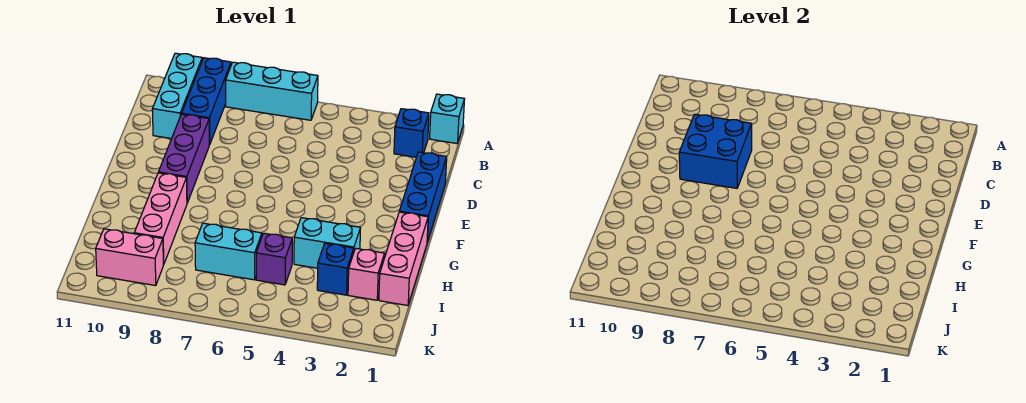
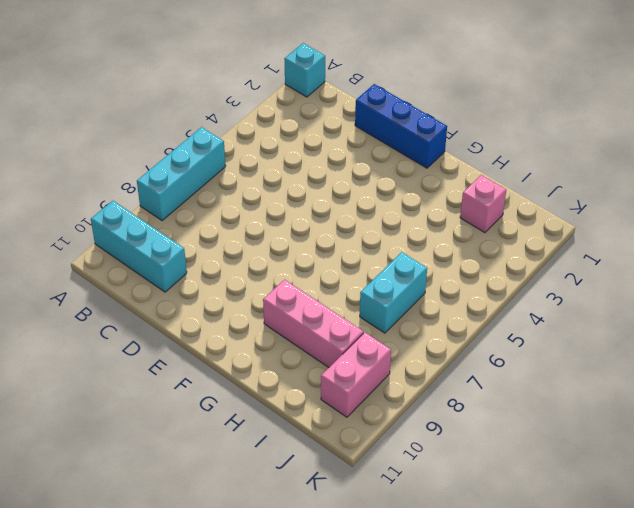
none -> blue 1x3 brick [182,58,231,145]
none -> blue 1x1 brick [394,109,429,157]
none -> purple 1x3 brick [158,114,209,203]

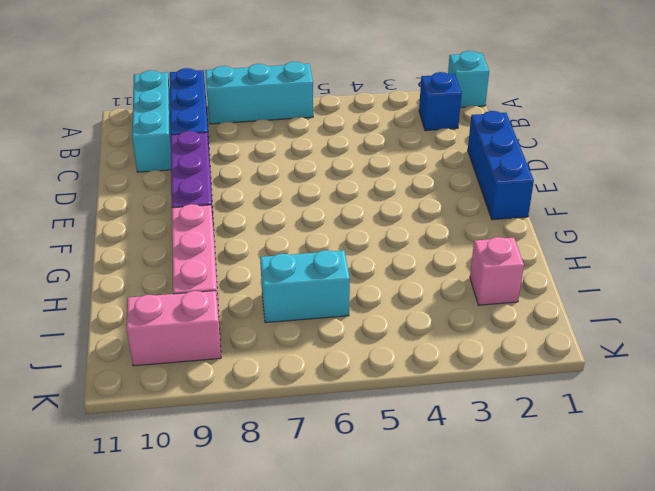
none -> pink 1x3 brick [379,212,428,305]
none -> cyan 1x2 brick [294,218,361,268]
none -> blue 1x1 brick [317,243,354,295]

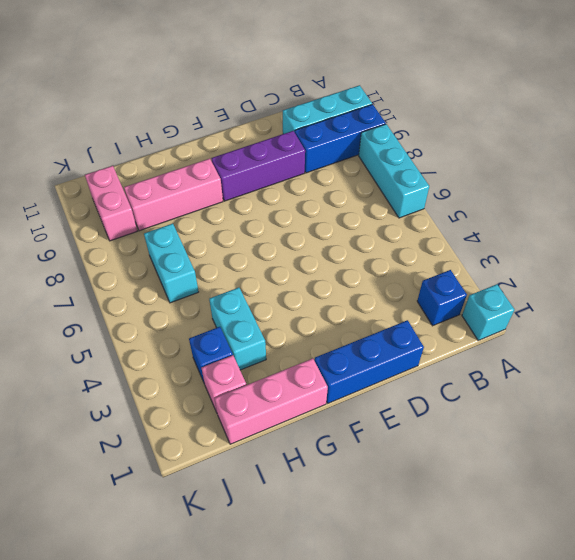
none -> purple 1x1 brick [256,233,292,285]
none -> blue 2x2 brick [679,114,752,188]

